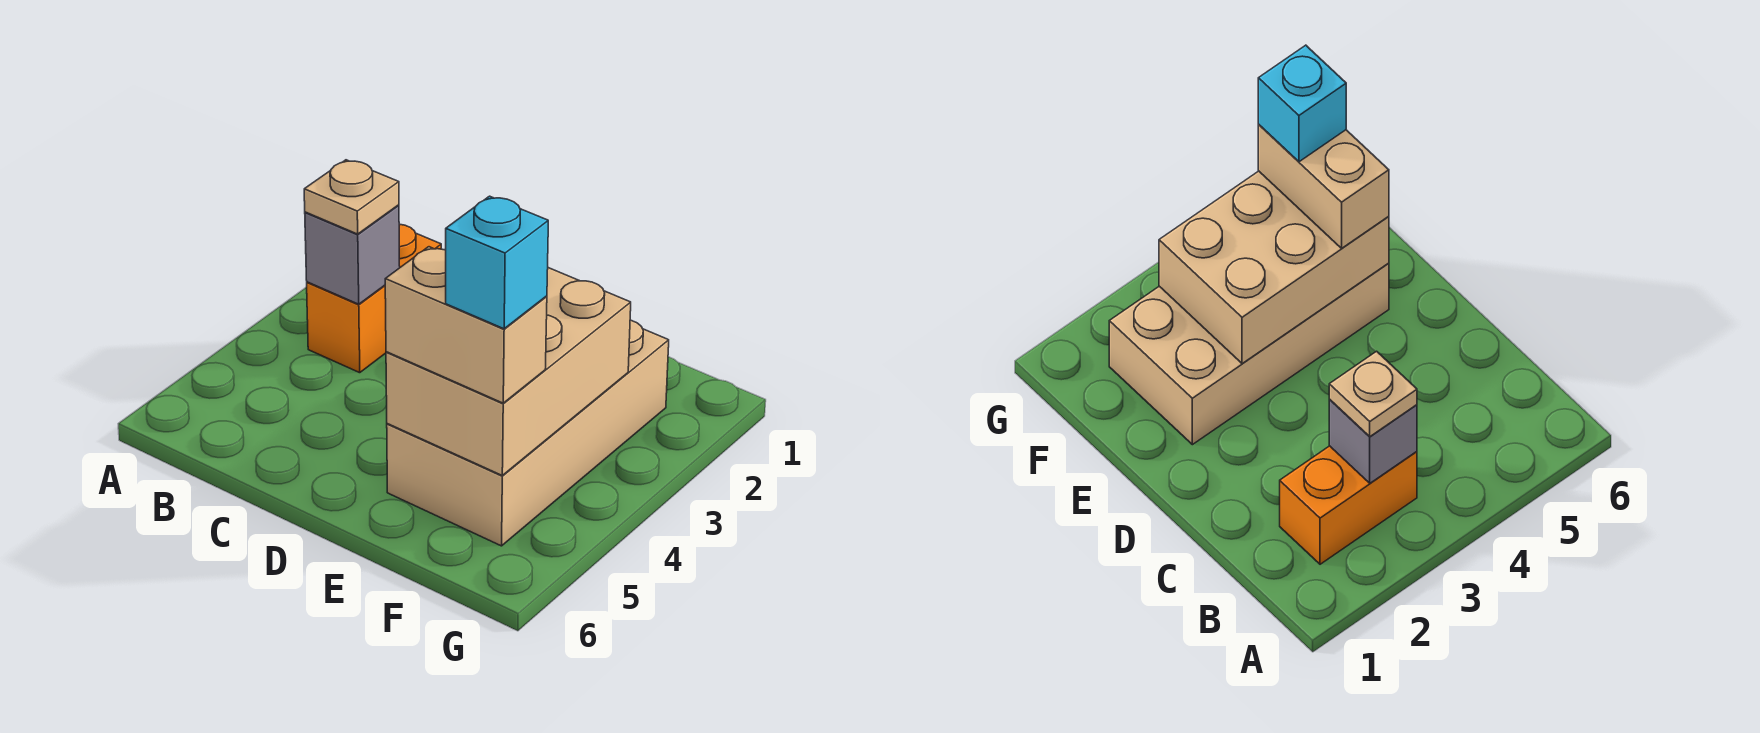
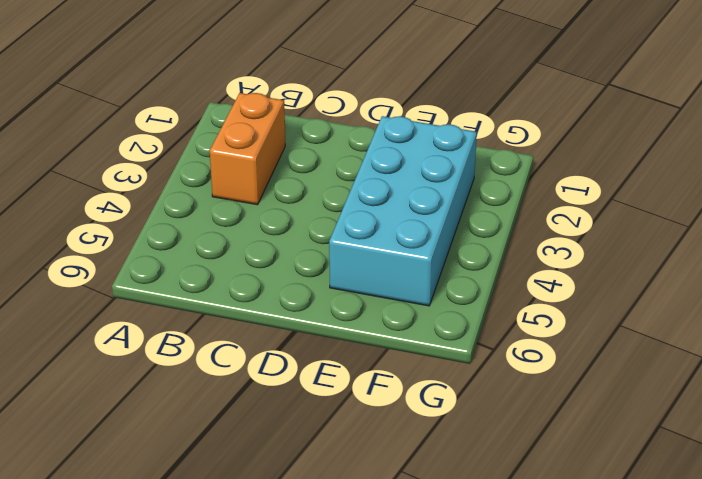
cyan 2x4 brick [329,116,477,306] -> tan 2x4 brick [387,320,669,546]
none -> grey 1x1 brick [305,205,400,304]
none -> tan 2x3 brick [386,268,631,475]

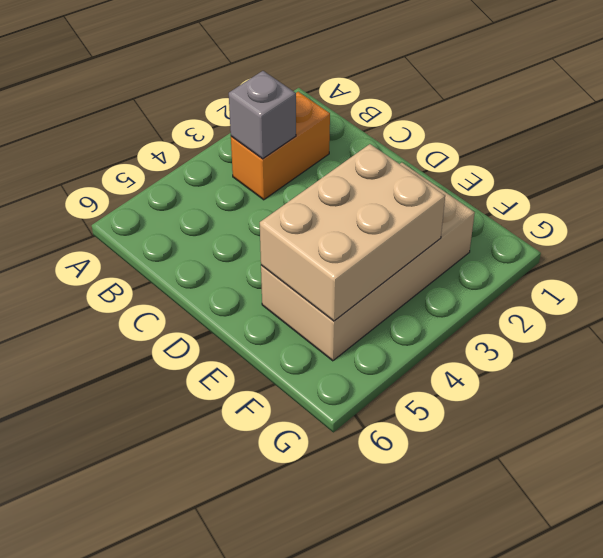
none -> tan 1x1 plate [304,160,399,234]
none -> tan 1x2 brick [385,247,547,403]

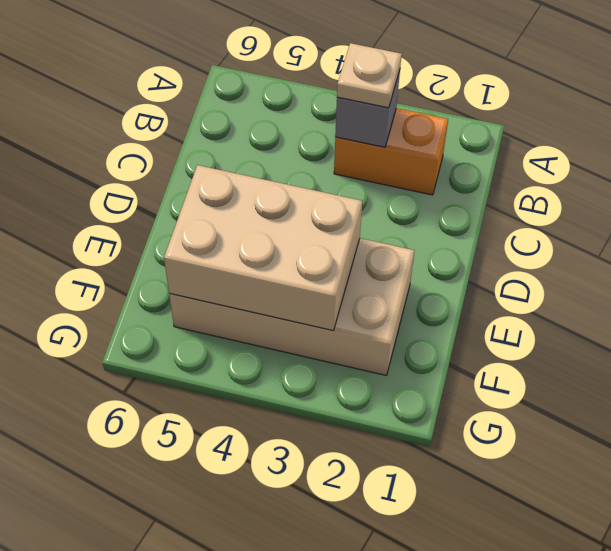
none -> tan 1x2 brick [385,247,547,403]
none -> cyan 1x1 brick [446,196,548,329]

